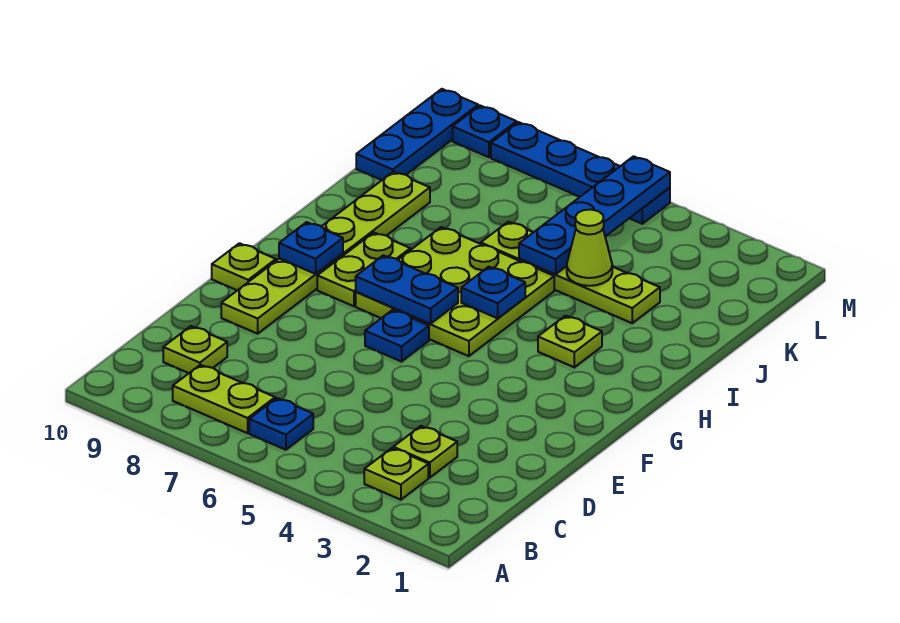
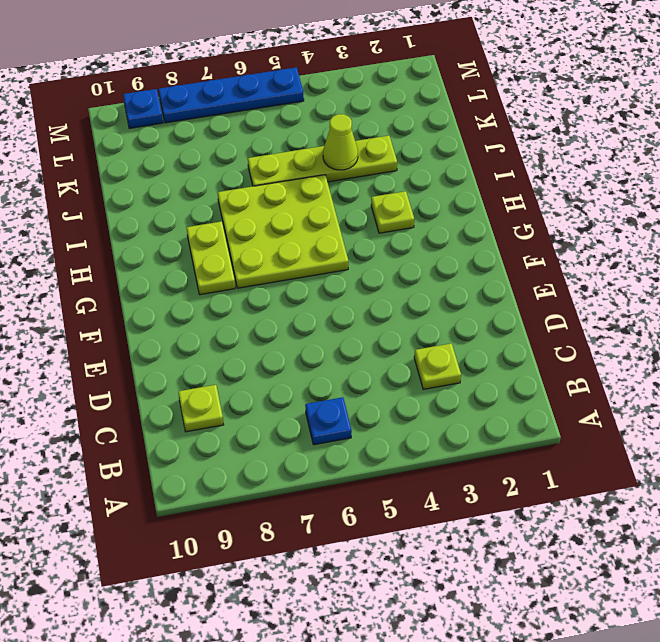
none -> lime 1x1 plate [364,448,428,500]
none -> lime 1x2 plate [173,365,275,433]
none -> lime 1x6 plate [221,172,430,334]

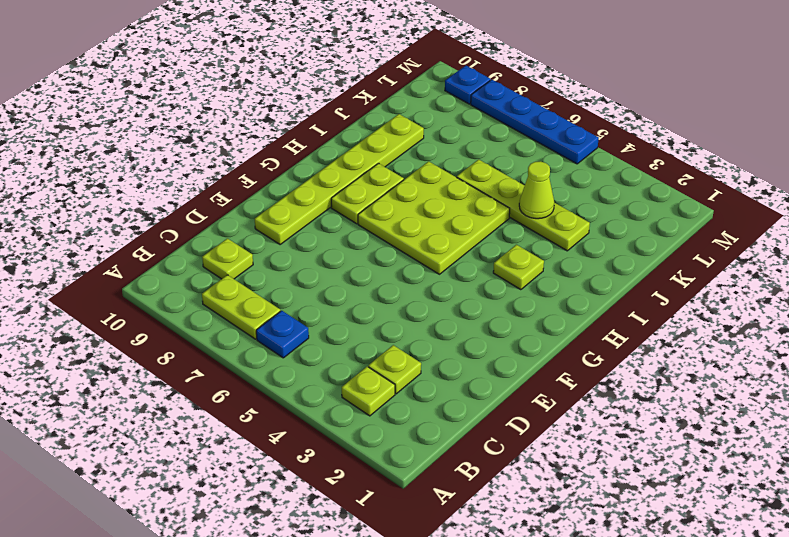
none -> blue 1x1 plate [365,310,429,362]
none -> lime 1x1 plate [212,243,276,290]
none -> blue 1x3 plate [356,89,478,180]

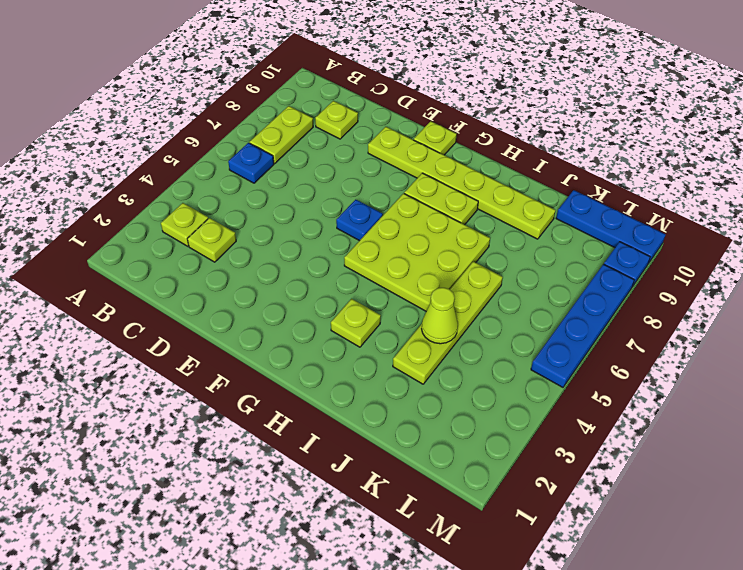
none -> blue 1x2 plate [356,255,458,324]
none -> blue 1x1 plate [279,222,343,274]
none -> blue 1x1 plate [461,267,525,318]

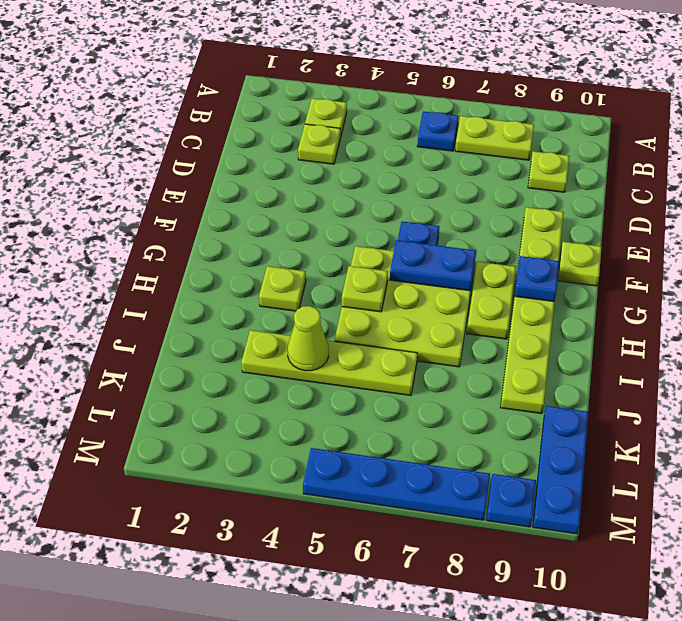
lime 1x1 plate [342,266,388,312] -> blue 1x1 plate [461,267,525,318]
none -> blue 1x4 plate [519,156,670,274]

